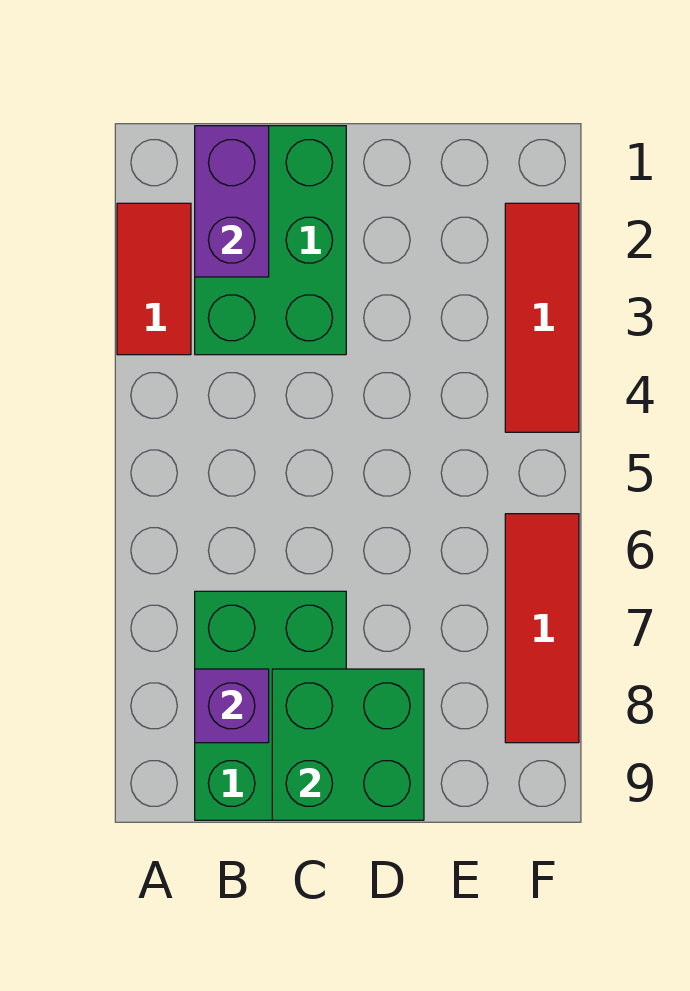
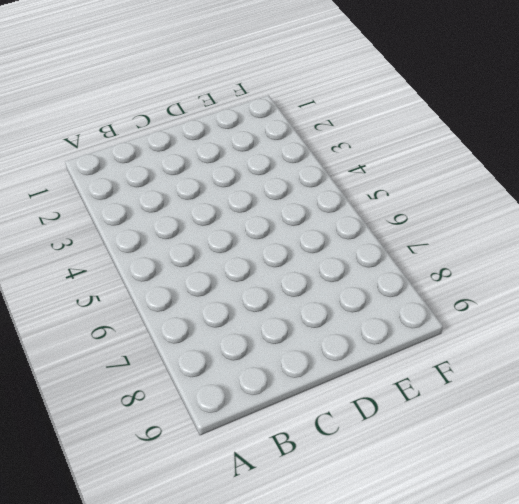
none -> red 1x2 tile [117,203,191,355]
none -> green 2x3 brick [195,126,346,355]

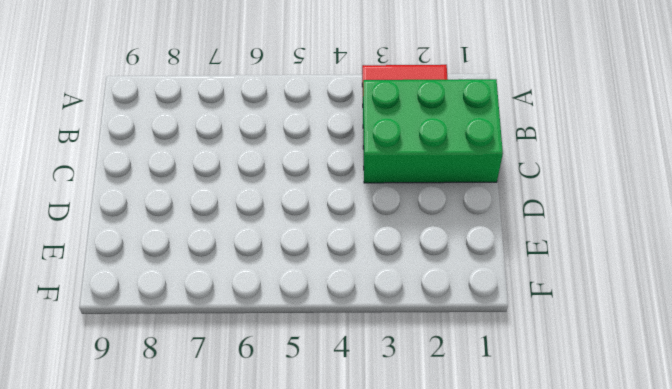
none -> green 2x3 brick [195,591,346,820]
none -> red 1x3 tile [505,203,579,432]

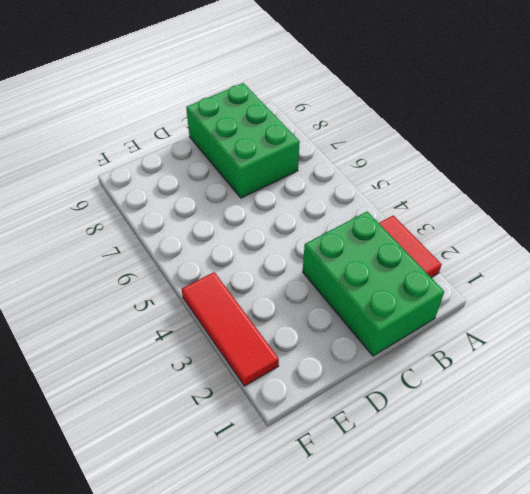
none -> red 1x3 tile [505,514,579,743]
none -> purple 1x2 brick [195,126,269,277]

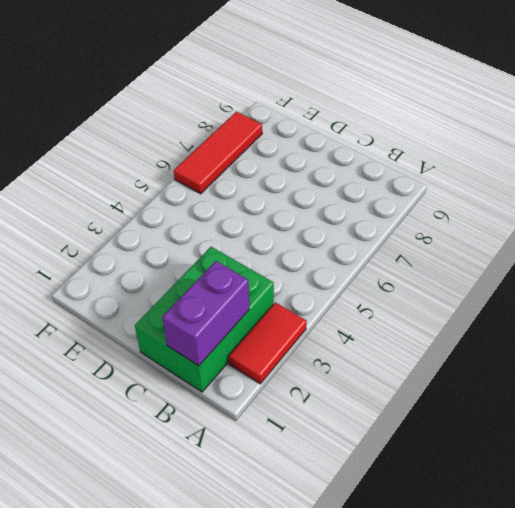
none -> green 2x3 brick [195,591,346,820]
none -> red 1x3 tile [505,203,579,432]

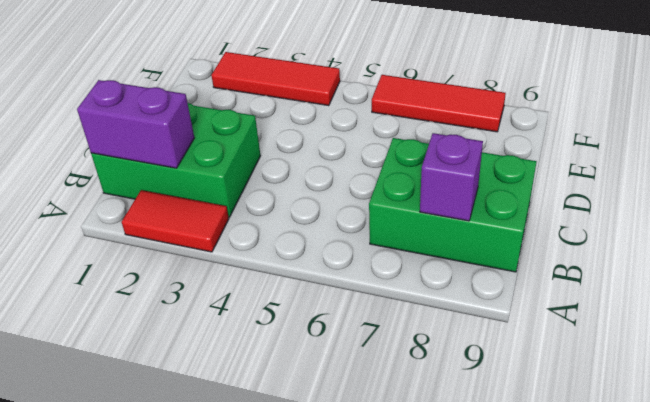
none -> green 2x2 brick [272,669,424,820]

